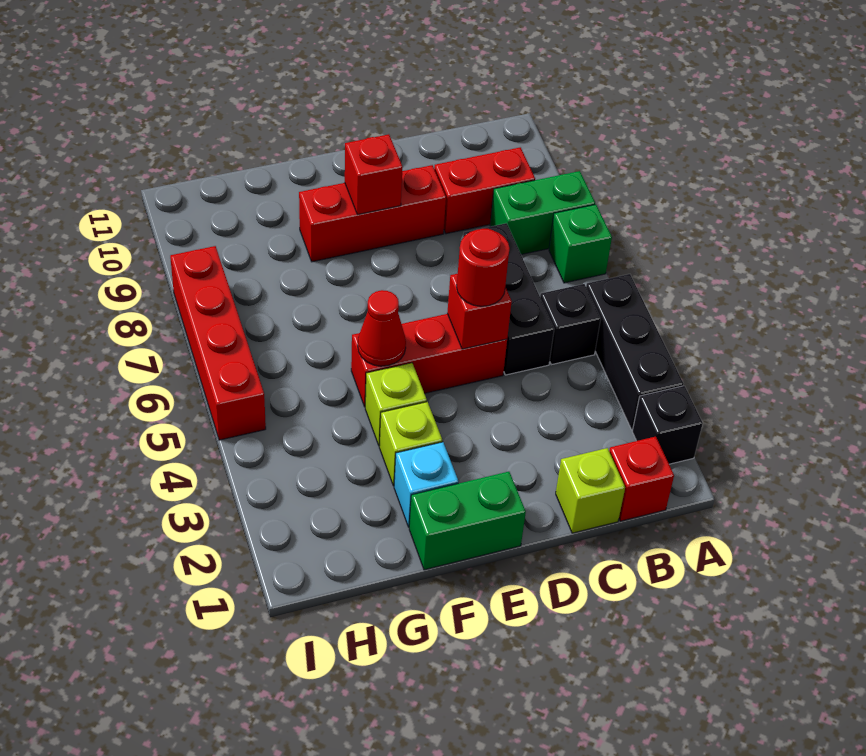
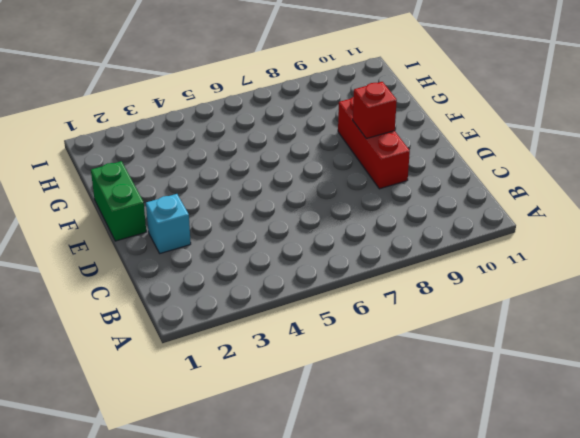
cyan 1x1 brick [146,194,191,253] -> cyan 1x1 brick moved to [394,442,459,527]
none -> black 1x1 brick [632,386,703,464]
none -> black 1x3 brick [586,274,683,430]
none -> green 1x1 brick [549,205,612,283]

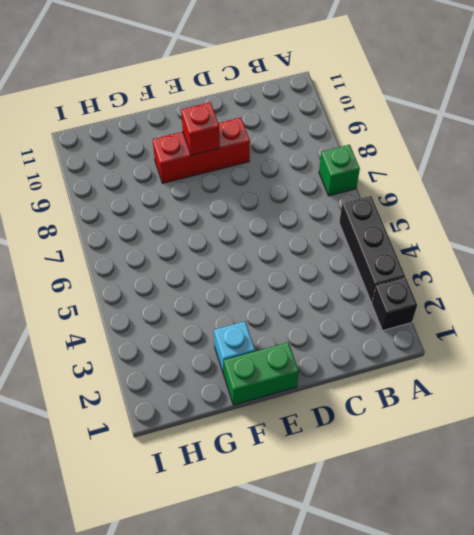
none -> green 1x2 brick [490,171,595,255]
none -> red 1x1 brick [609,437,674,521]
none -> black 1x1 brick [540,284,601,365]

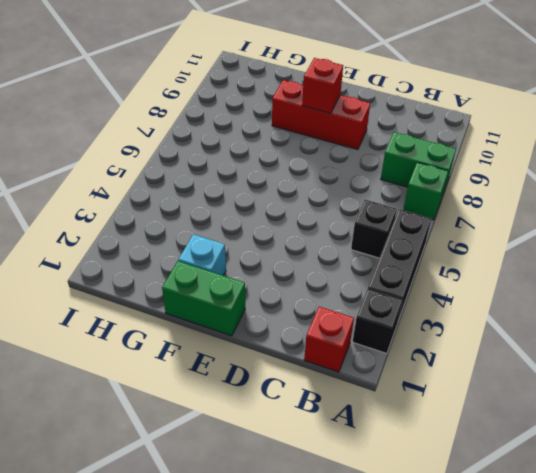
none -> red 1x2 brick [434,147,535,234]
none -> lime 1x1 brick [556,448,625,533]
none -> black 1x3 brick [463,223,554,375]

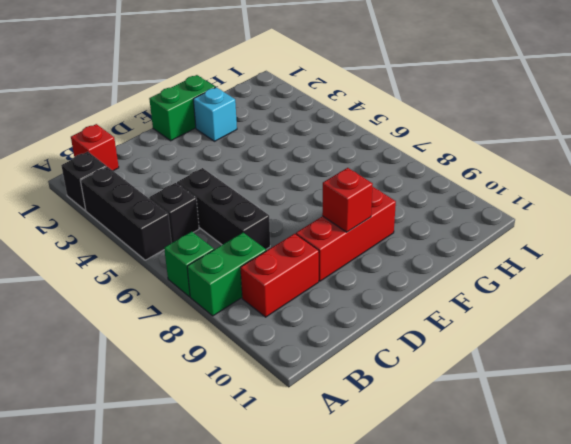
none -> lime 1x1 brick [556,448,625,533]
none -> red 1x3 brick [351,314,507,407]
none -> lime 1x1 brick [379,402,442,486]

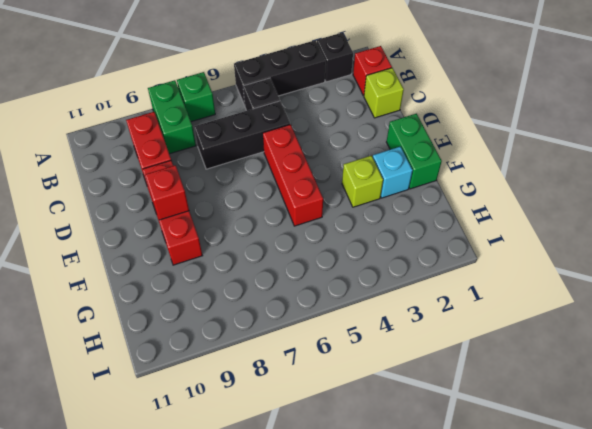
none -> lime 1x1 brick [365,363,427,446]
none -> red 1x4 brick [170,246,266,440]
none -> red 1x1 brick [447,274,512,349]

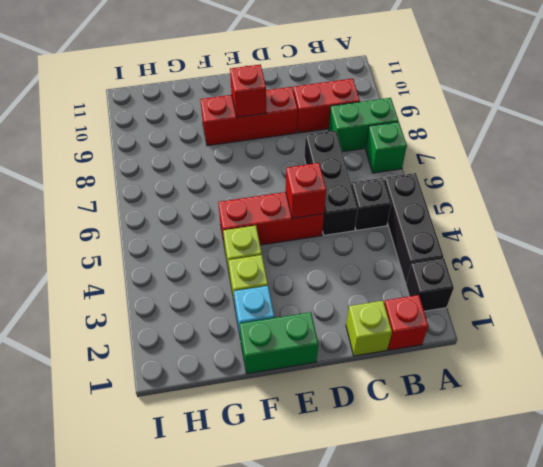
none -> red 1x4 brick [170,246,266,440]
none -> red 1x1 cone [358,290,406,366]
none -> red 1x1 round brick [457,229,510,306]

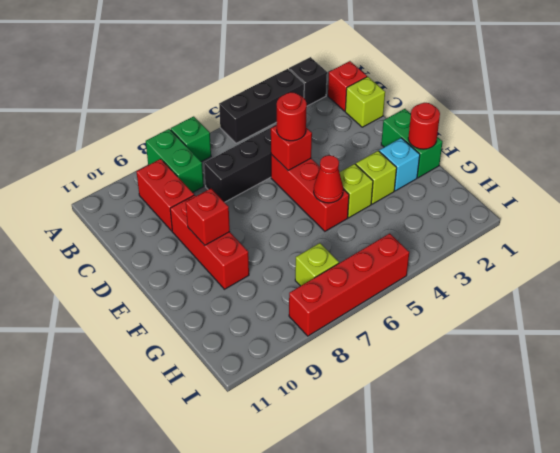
red 1x1 round brick [408,103,440,149] -> none
lime 1x1 brick [295,243,339,286] -> none
none -> black 1x1 brick [540,284,601,365]

